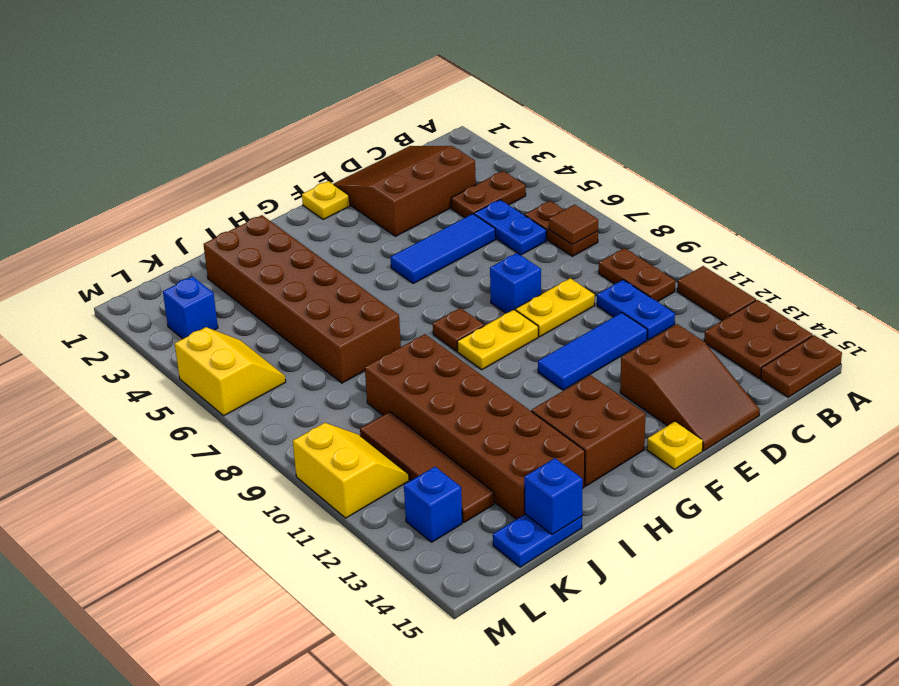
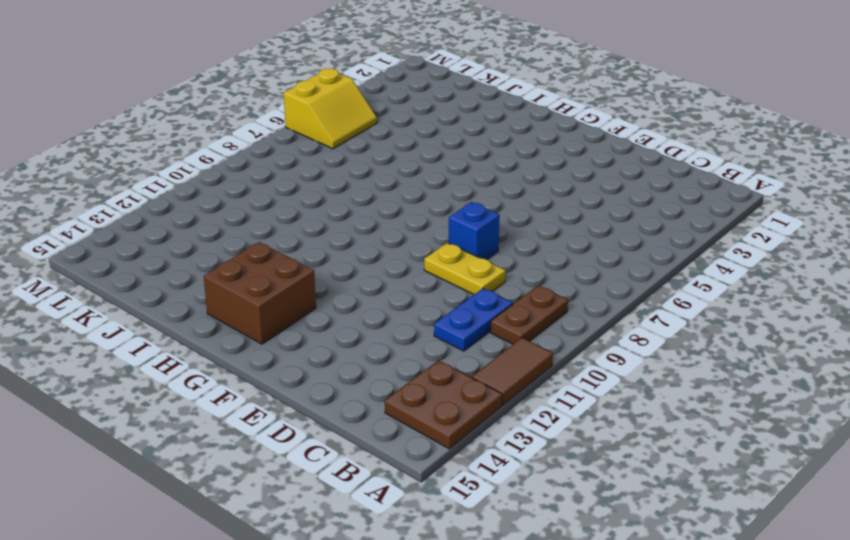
none -> brown 1x2 plate [761,335,842,397]
none -> brown 1x2 plate [451,171,526,218]
none -> brown 1x2 plate [525,201,598,256]

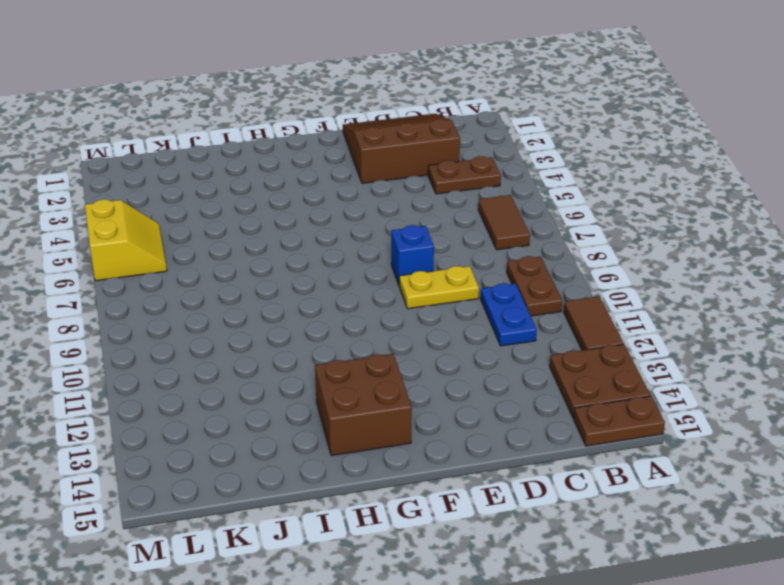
brown 1x2 tile [478,195,530,250] -> brown 1x2 plate [525,201,598,256]
none -> blue 1x2 plate [474,200,547,255]
none -> blue 1x3 tile [390,214,496,283]
none -> blue 1x3 tile [538,313,647,390]

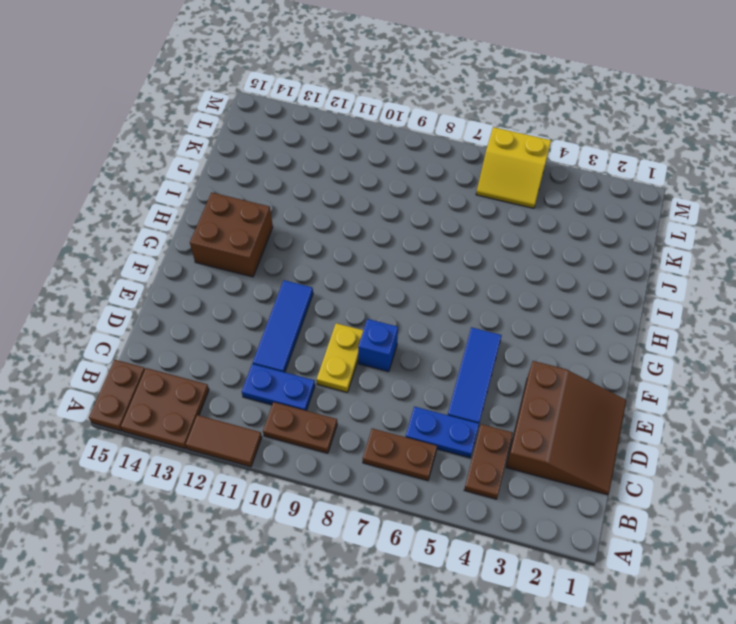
none -> brown 2x3 slope [620,324,760,451]
none -> yellow 1x1 plate [302,181,350,220]
none -> yellow 1x2 plate [457,310,538,370]

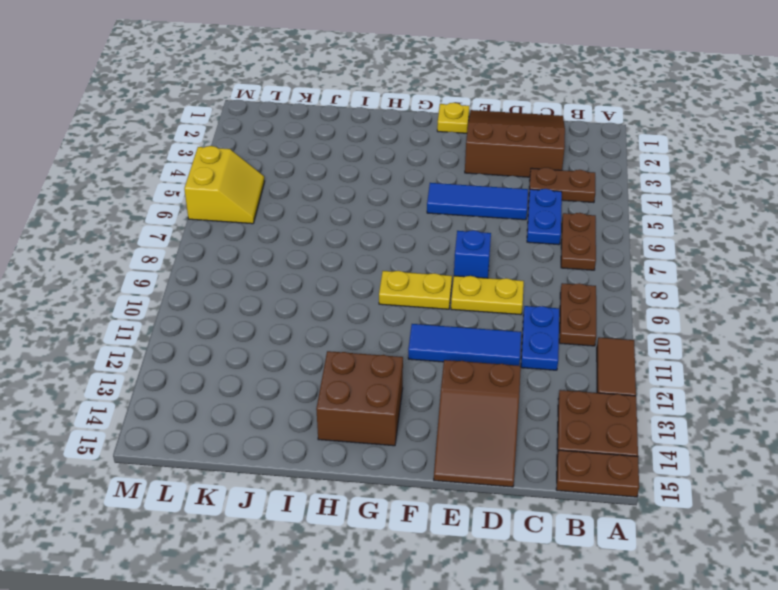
none -> yellow 1x1 plate [647,421,703,469]
none -> brown 1x1 plate [433,308,484,351]
none -> brown 2x6 brick [204,215,401,383]

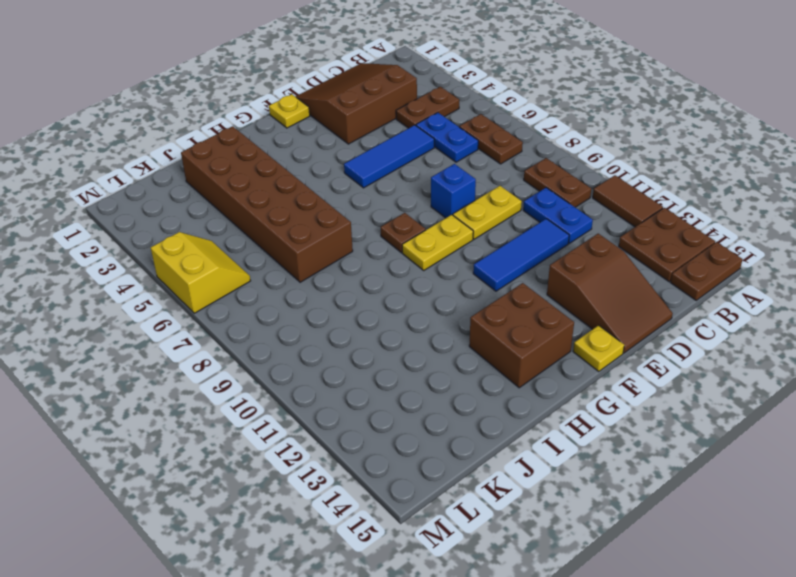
none -> brown 2x6 brick [365,334,585,519]
none -> blue 1x2 plate [493,514,582,567]
none -> brown 1x4 tile [360,412,494,522]

